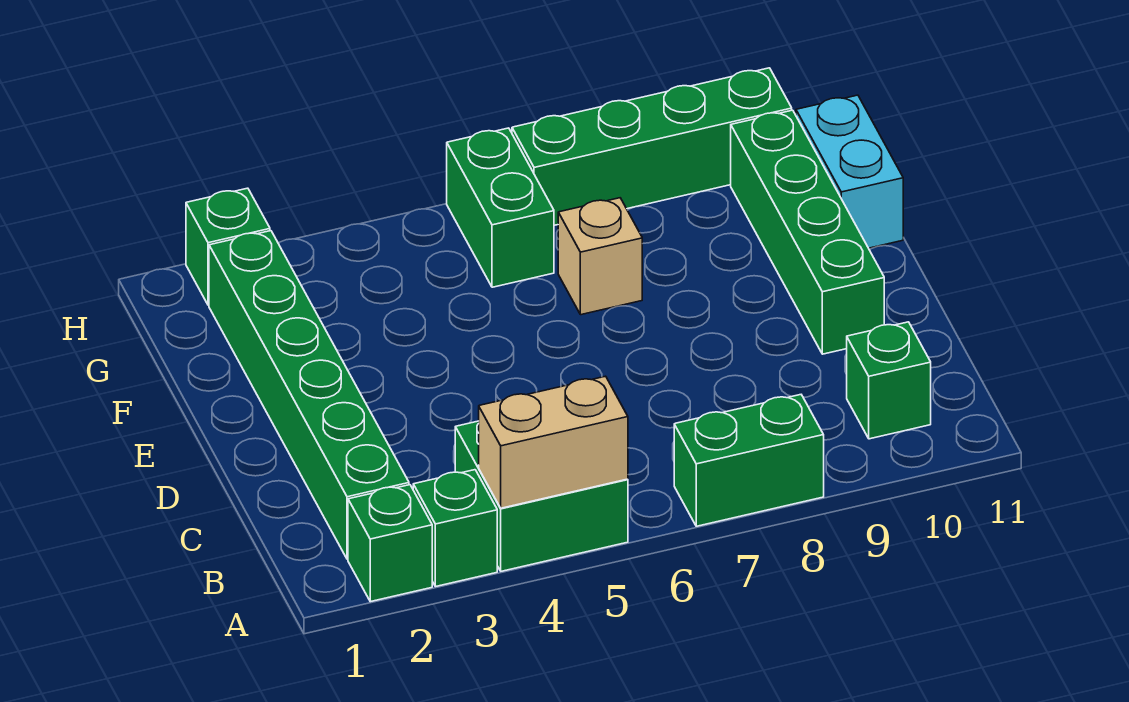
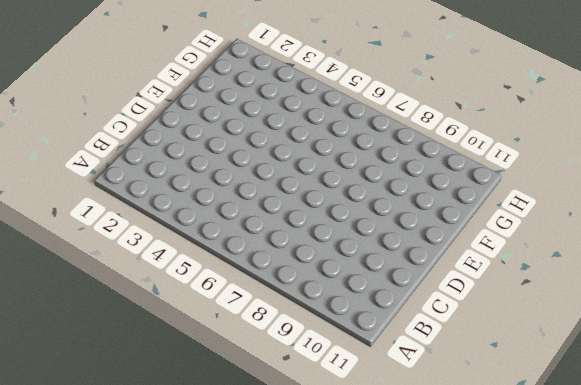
none -> green 1x1 brick [348,485,432,602]
none -> green 1x1 brick [413,470,497,587]
none -> green 2x2 brick [455,421,628,571]

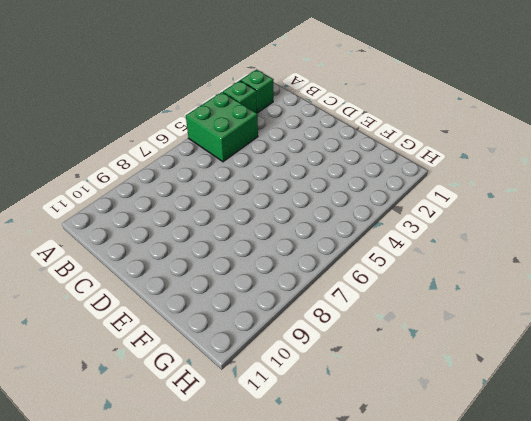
none -> green 1x2 brick [674,395,824,526]
none -> green 1x6 brick [209,231,409,559]
none -> green 1x1 brick [847,322,931,439]

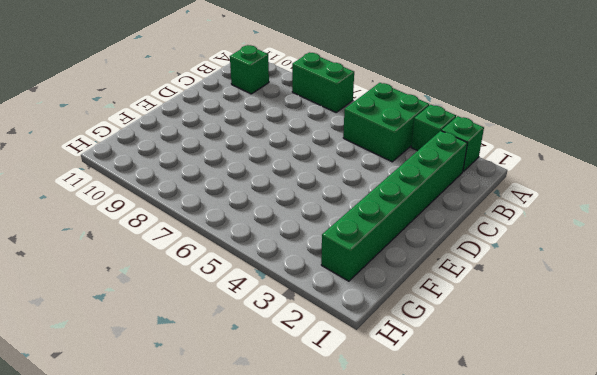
none -> green 1x4 brick [731,110,884,354]
none -> tan 1x1 brick [558,198,642,315]
none -> cyan 1x2 brick [796,95,903,248]

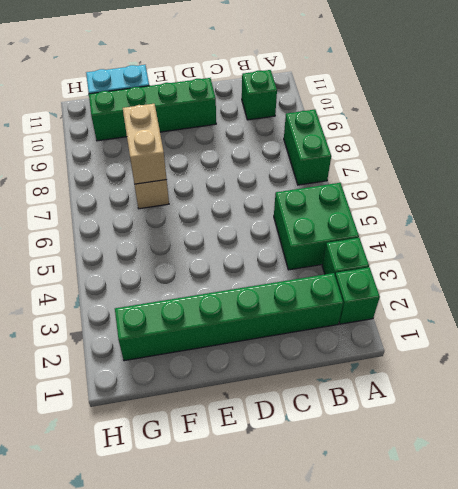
tan 1x2 brick [123,104,167,184] -> tan 1x2 brick moved to [479,376,628,508]
none -> green 1x2 brick [447,128,554,287]
none -> green 1x1 brick [186,188,270,305]
none -> green 1x4 brick [512,68,792,225]

